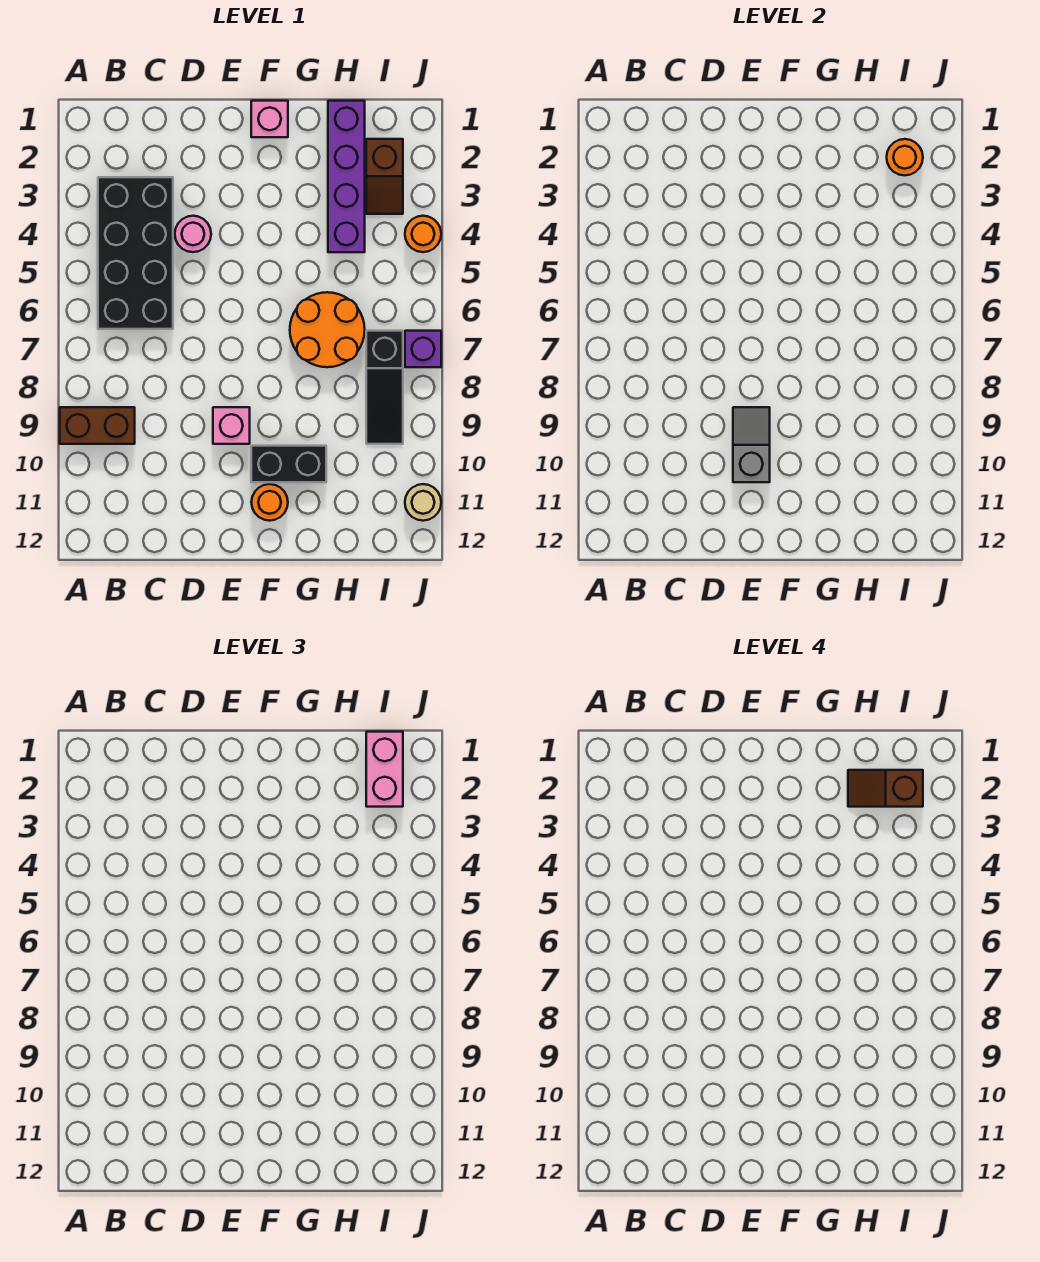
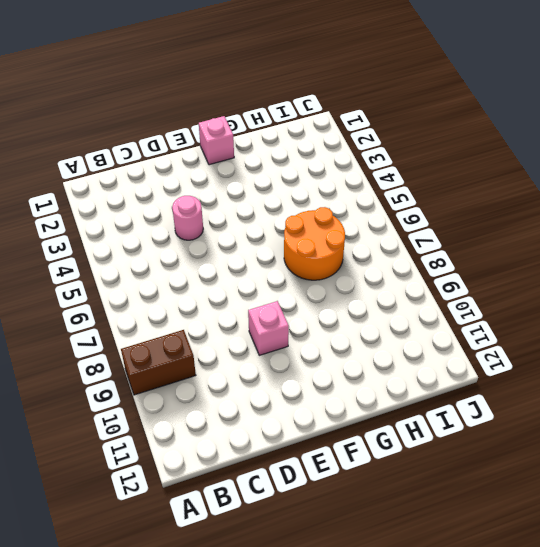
none -> black 2x4 brick [98,177,173,329]
none -> black 1x2 brick [251,446,326,482]
none -> orange 1x1 round brick [251,484,288,521]

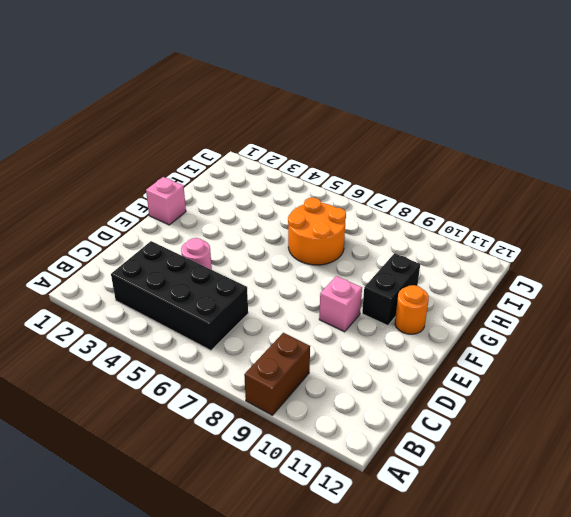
none -> purple 1x4 brick [328,101,365,252]
none -> brown 1x2 slope [366,139,403,214]
none -> black 1x3 slope [366,331,403,444]

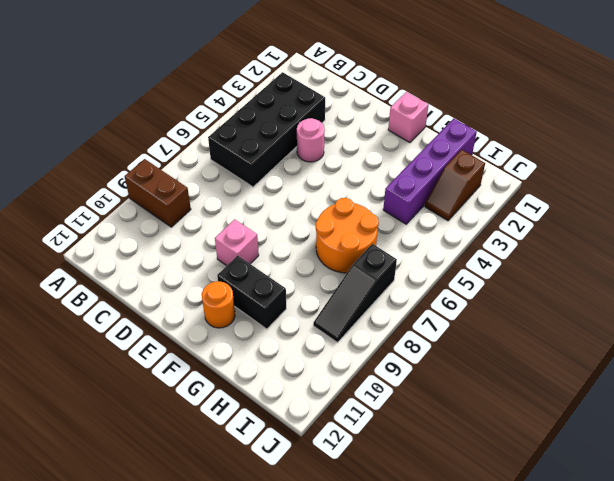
none -> orange 1x1 round brick [405,216,441,252]
none -> purple 1x1 brick [405,331,441,367]
none -> tan 1x1 round brick [405,484,441,521]

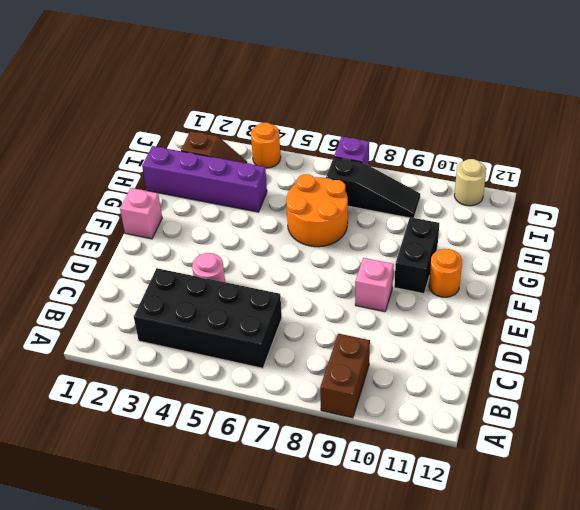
none -> grey 1x2 slope [733,407,770,482]
none -> orange 1x1 round brick [887,139,923,175]
none -> pink 1x2 brick [366,732,403,807]

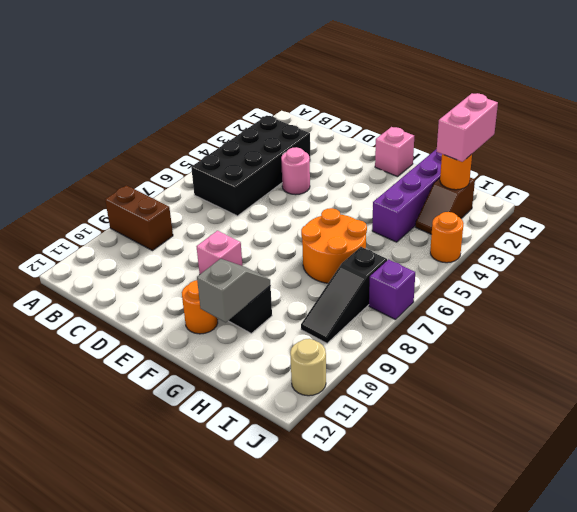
grey 1x2 slope [197,259,270,322] -> grey 1x2 slope moved to [733,407,770,482]
none -> brown 1x2 slope [848,770,923,807]

